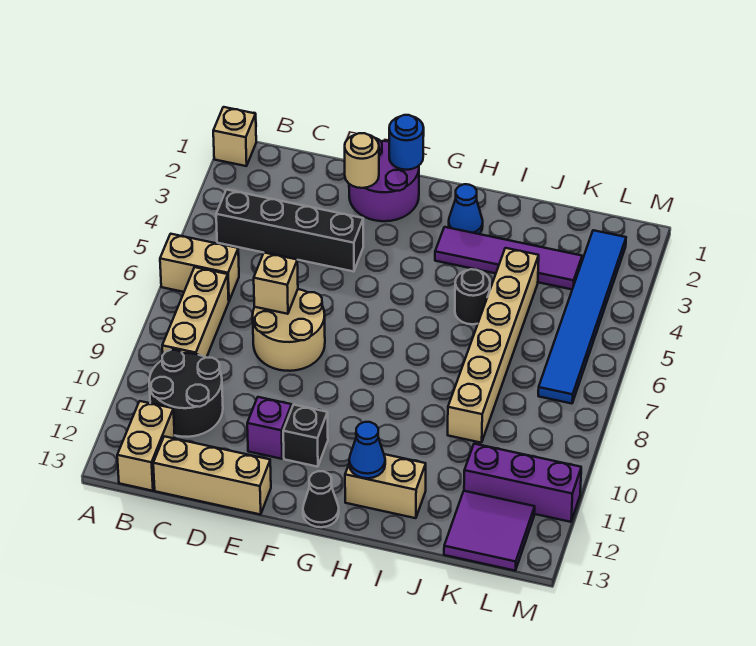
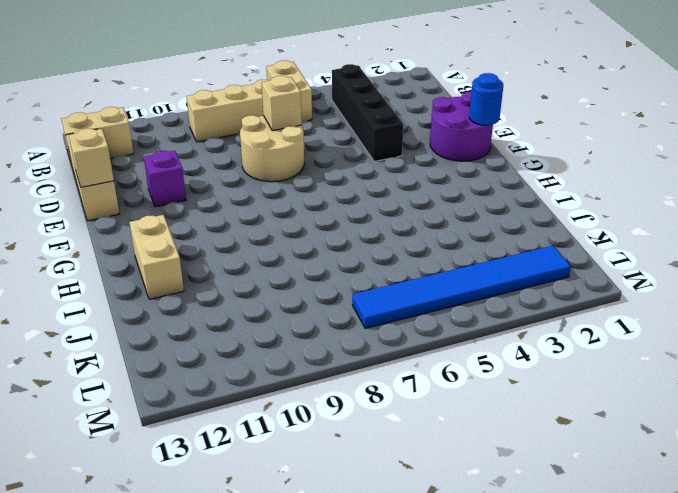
tan 1x1 brick [69,129,114,187] -> tan 1x1 brick moved to [213,107,256,166]
none -> black 2x2 round brick [149,350,223,437]
none -> black 1x1 brick [283,405,328,467]
none -> black 1x1 cone [303,471,339,527]

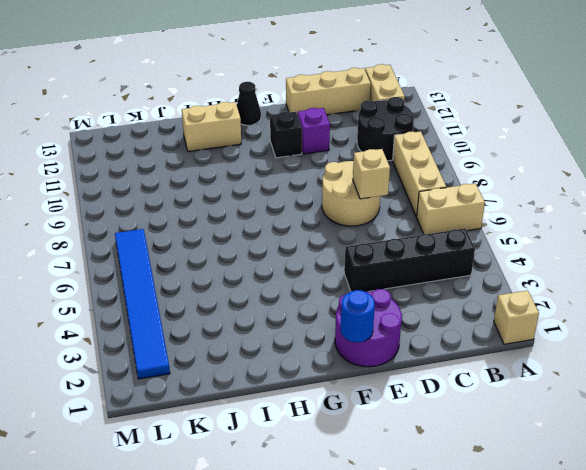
none -> blue 1x1 cone [449,184,483,234]
none -> purple 1x4 tile [435,227,582,289]
none -> black 1x1 round brick [455,269,490,324]

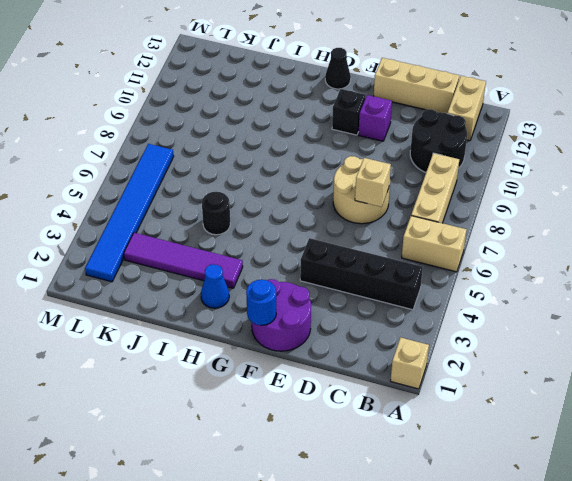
none -> tan 1x2 brick [345,454,426,518]
none -> tan 1x6 brick [448,248,539,443]
none -> purple 1x3 brick [464,444,581,522]

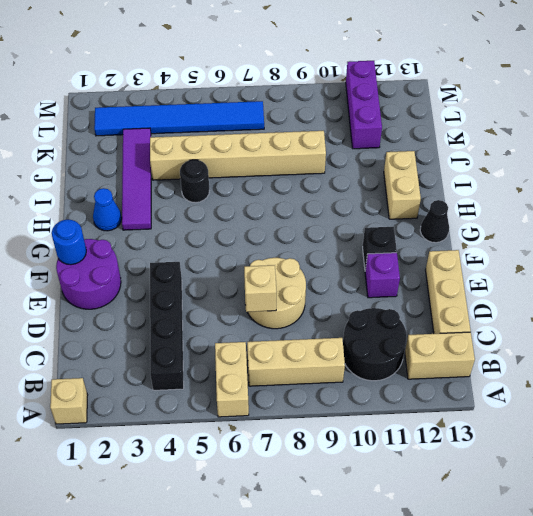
none -> purple 2x2 tile [444,491,535,571]
none -> tan 1x1 round brick [345,133,379,188]
none -> blue 1x1 cone [349,422,385,478]

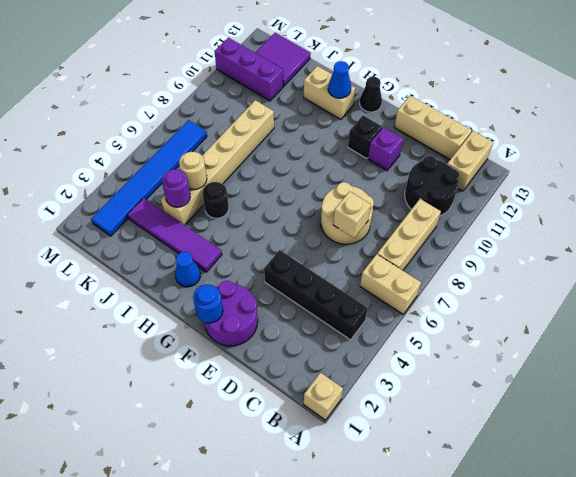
purple 1x1 round brick [162,169,190,207] -> none
tan 1x1 round brick [179,152,207,189] -> tan 1x1 round brick moved to [345,133,379,188]

